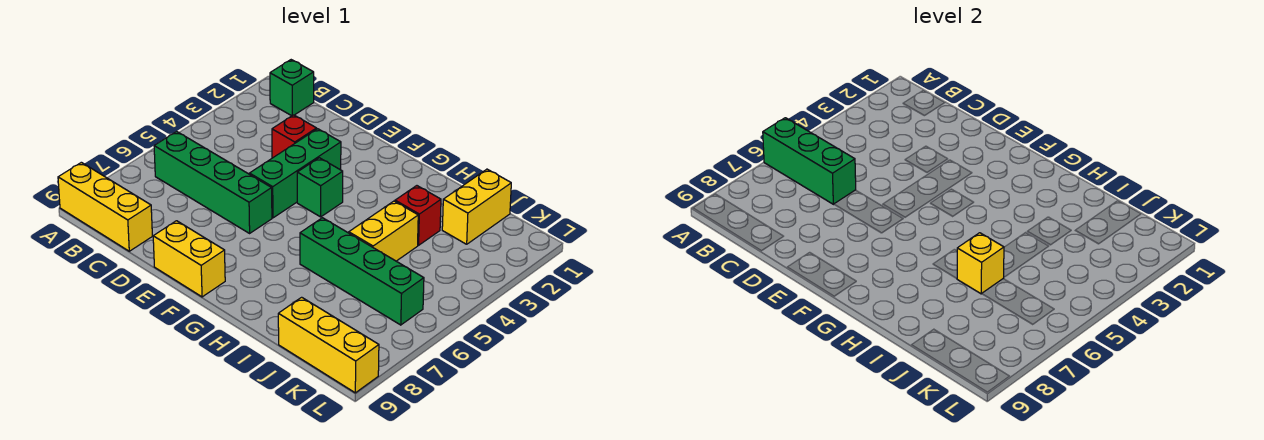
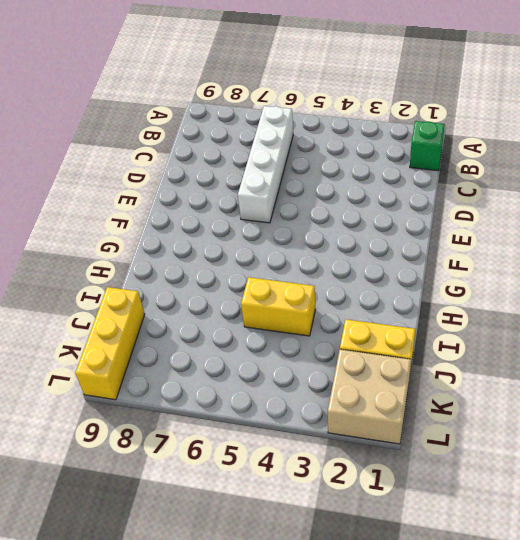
white 1x4 brick [238,106,293,223] -> green 1x4 brick [154,132,272,233]
tan 2x2 brick [328,349,411,444] -> none
none -> yellow 1x3 brick [58,162,152,251]
none -> red 1x1 brick [272,115,317,158]
none -> green 1x3 brick [250,129,341,218]

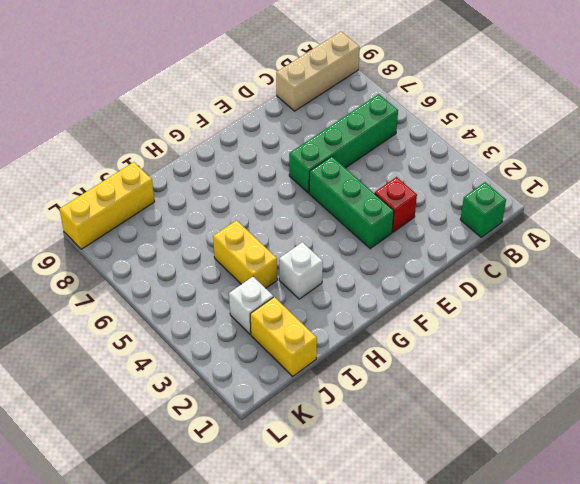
tan 1x3 brick [276,31,360,111] -> yellow 1x3 brick [58,162,152,251]
white 1x1 brick [279,242,323,299] -> none
white 1x1 brick [229,277,273,334] -> none
none -> yellow 1x2 brick [153,221,225,297]
none -> green 1x1 brick [297,158,343,217]
none -> green 1x4 brick [300,218,424,325]

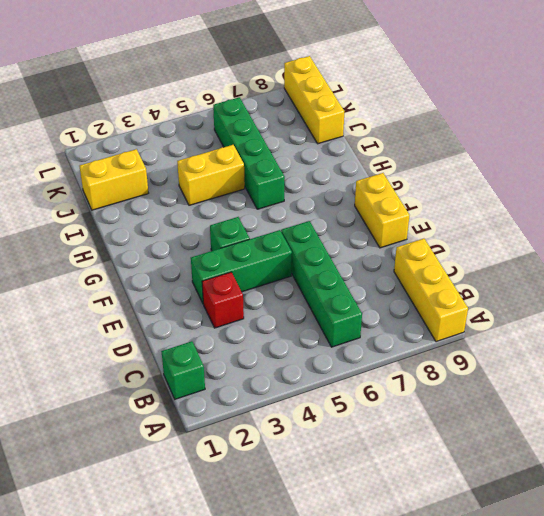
none -> red 1x1 brick [395,186,441,245]
none -> green 1x3 brick [763,118,856,204]
none -> yellow 1x1 brick [957,233,1004,294]

